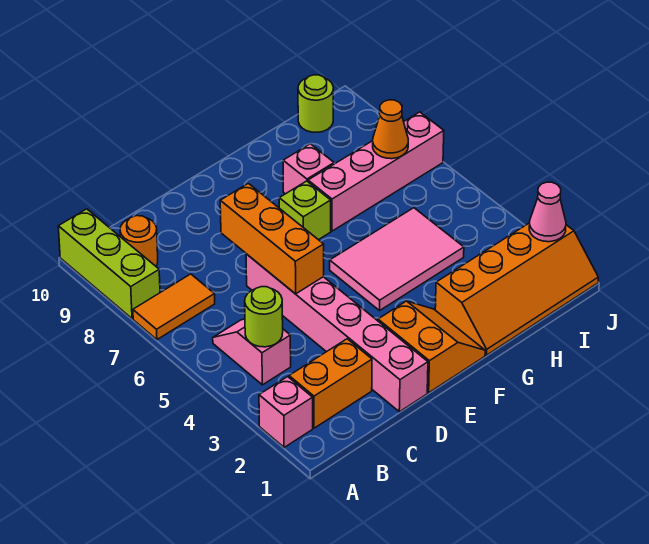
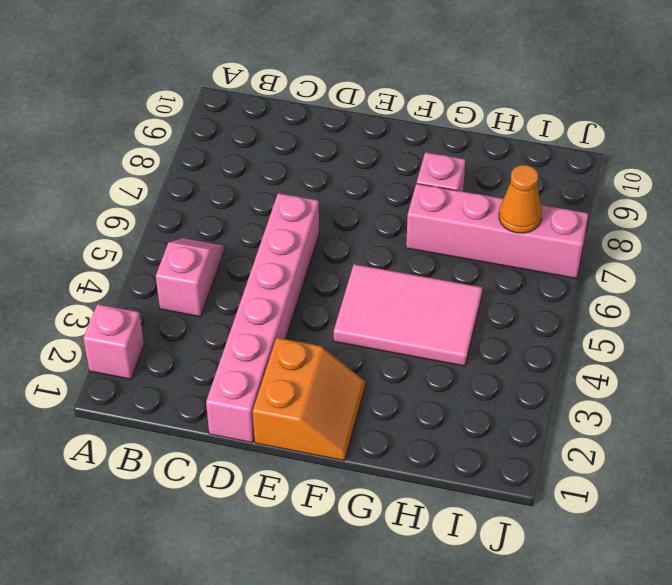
none -> orange 1x2 tile [133,274,215,340]
none -> lime 1x3 brick [58,209,160,319]
none -> orange 1x2 brick [289,339,372,428]

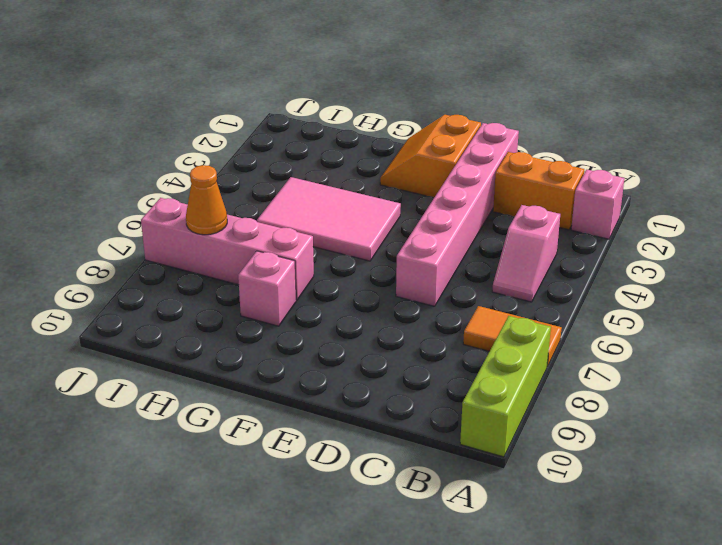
none -> orange 1x1 round brick [120,216,158,266]
none -> lime 1x1 brick [279,181,331,240]
none -> orange 2x4 slope [435,223,598,355]

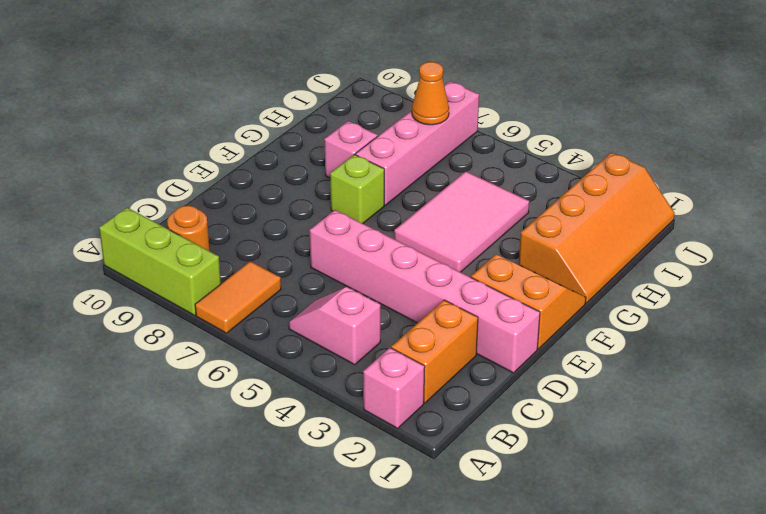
none -> lime 1x1 round brick [298,75,333,132]
none -> lime 1x1 round brick [245,287,283,347]
none -> orange 1x3 brick [220,183,324,294]

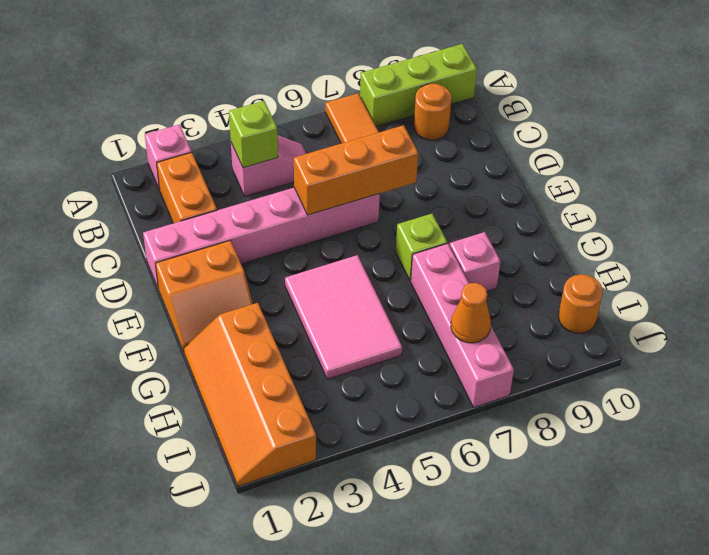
lime 1x1 brick [229,101,278,168] -> lime 1x1 round brick [245,287,283,347]
orange 1x1 round brick [559,274,603,333] -> lime 1x1 round brick [298,75,333,132]
none -> pink 1x1 cone [529,182,566,242]

